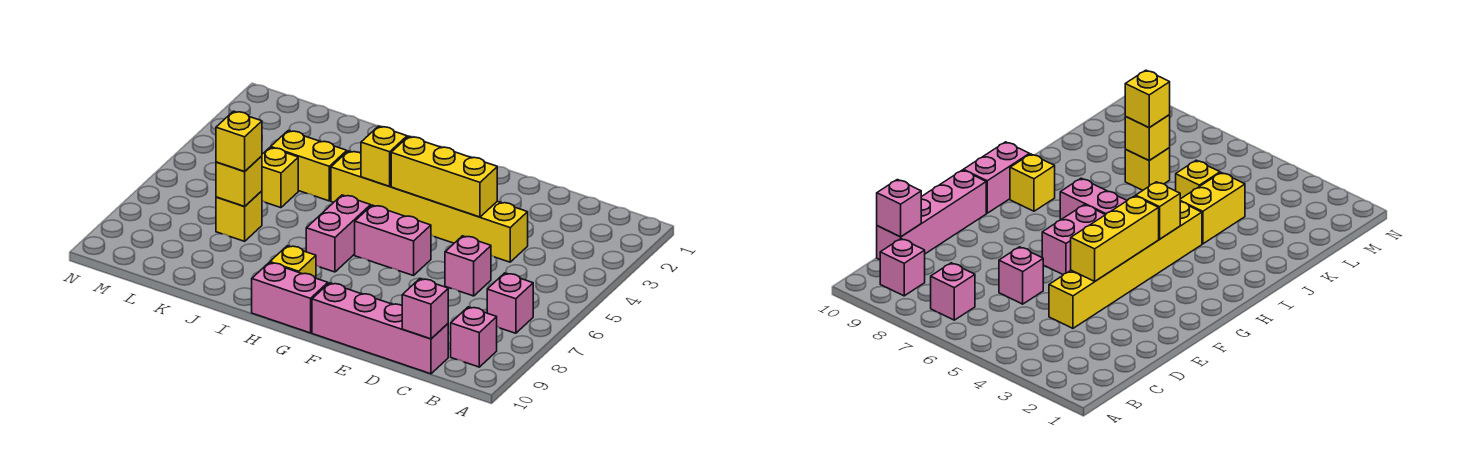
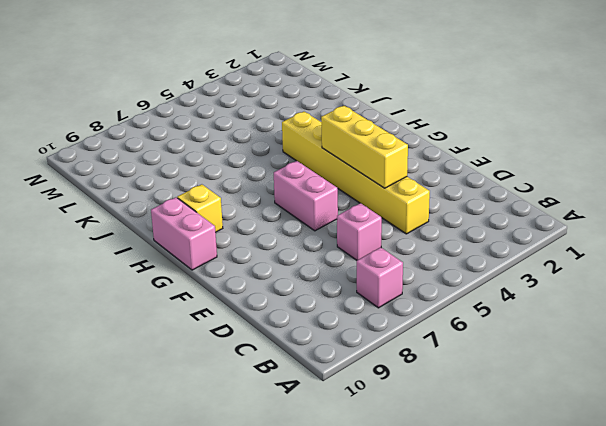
none -> pink 1x1 brick [451,307,497,367]
none -> pink 1x4 brick [312,283,448,374]
none -> pink 1x2 brick [306,195,371,272]

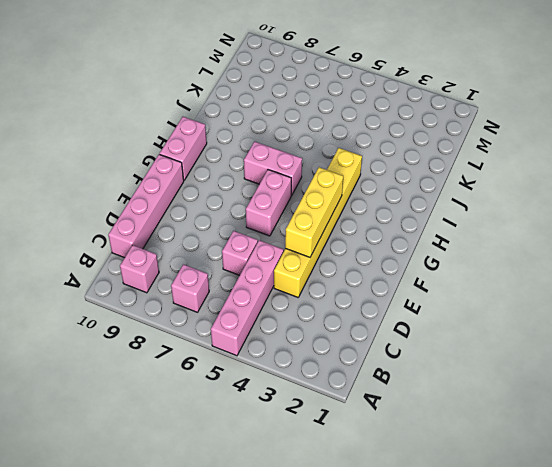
pink 1x4 brick [211,240,284,356] -> none
none -> yellow 1x1 brick [270,246,316,278]
none -> yellow 1x2 brick [271,131,347,201]
none -> yellow 1x1 brick [262,147,298,208]

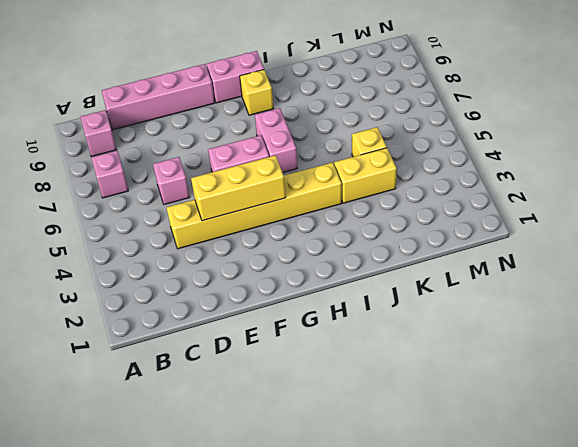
none -> yellow 1x1 brick [216,191,262,241]
none -> pink 1x1 brick [402,279,448,339]
none -> yellow 1x1 brick [361,126,407,186]

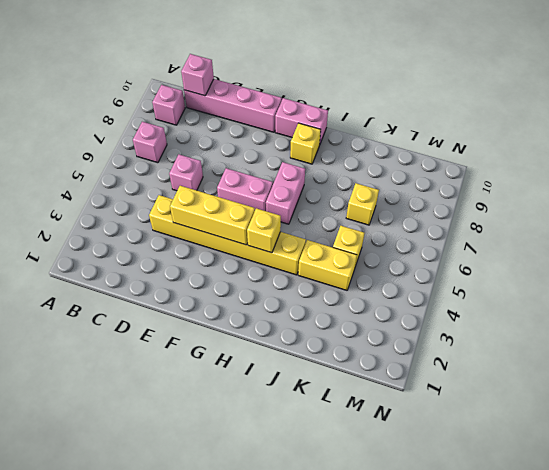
none -> yellow 1x1 brick [216,156,262,207]
none -> yellow 1x1 brick [216,111,262,172]

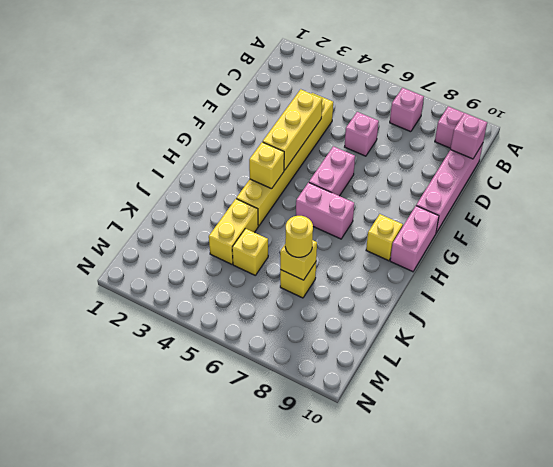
yellow 1x1 round brick [285,216,313,257] -> yellow 1x1 brick [216,111,262,172]

